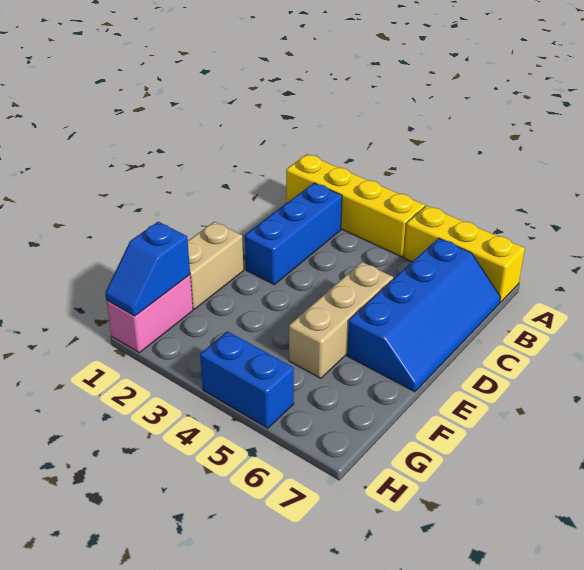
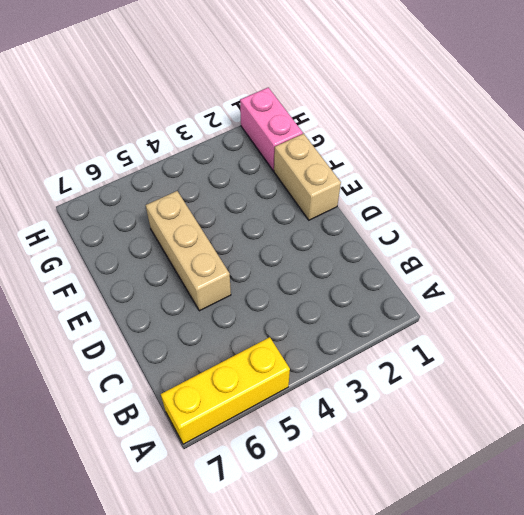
none -> yellow 1x4 brick [286,154,425,257]
none -> blue 1x3 brick [245,183,342,285]

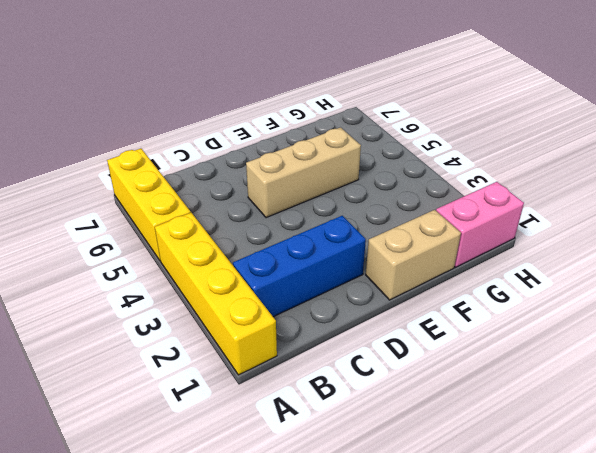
none -> blue 2x4 slope [347,238,500,392]
none -> blue 1x2 brick [200,331,294,428]

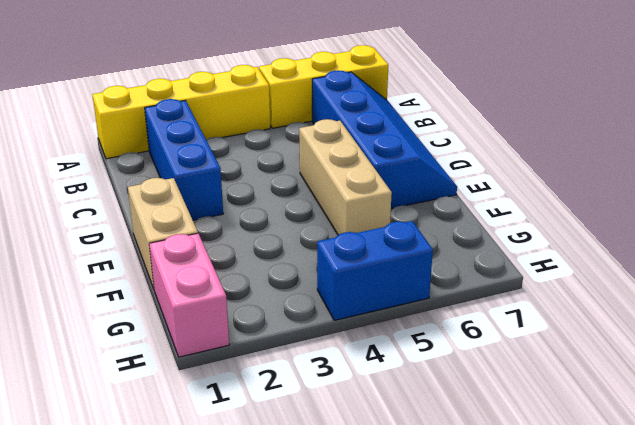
none -> blue 1x2 slope [105,222,190,316]

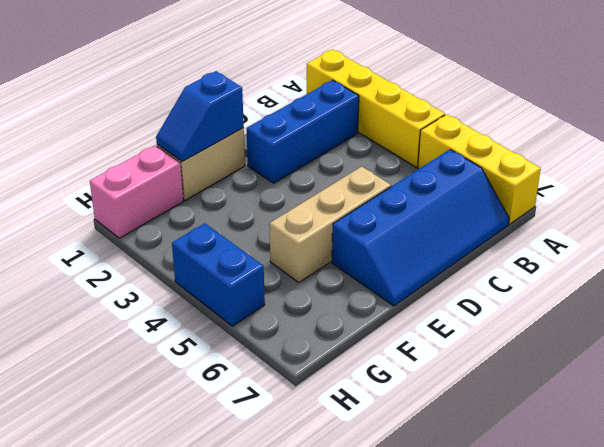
blue 1x2 slope [156,71,244,161] -> blue 1x2 slope moved to [105,222,190,316]

